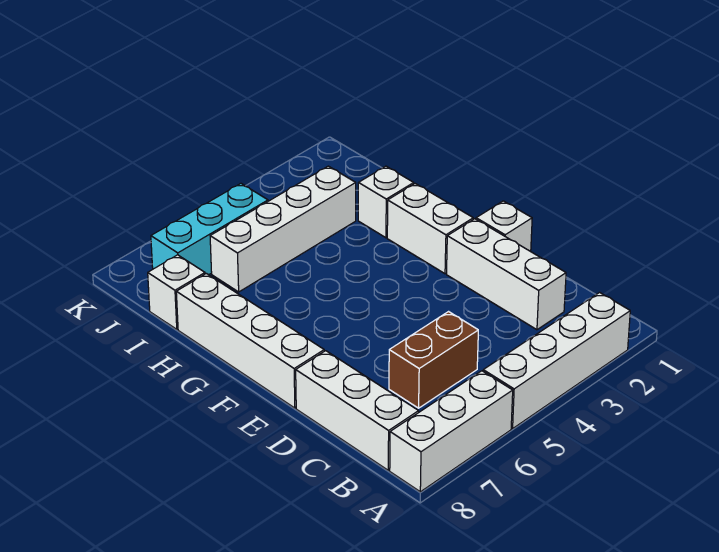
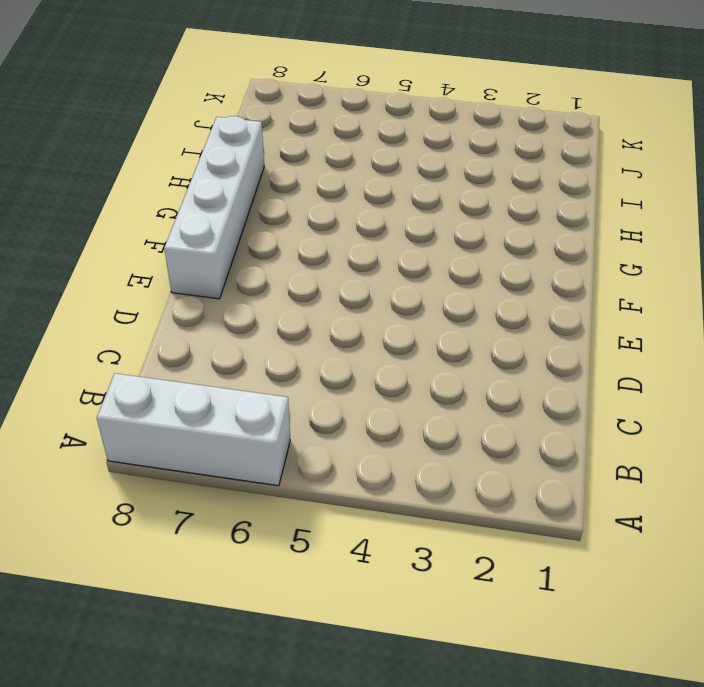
none -> white 1x4 brick [483,293,630,429]
none -> white 1x3 brick [296,351,419,470]
none -> white 1x3 brick [447,219,566,330]

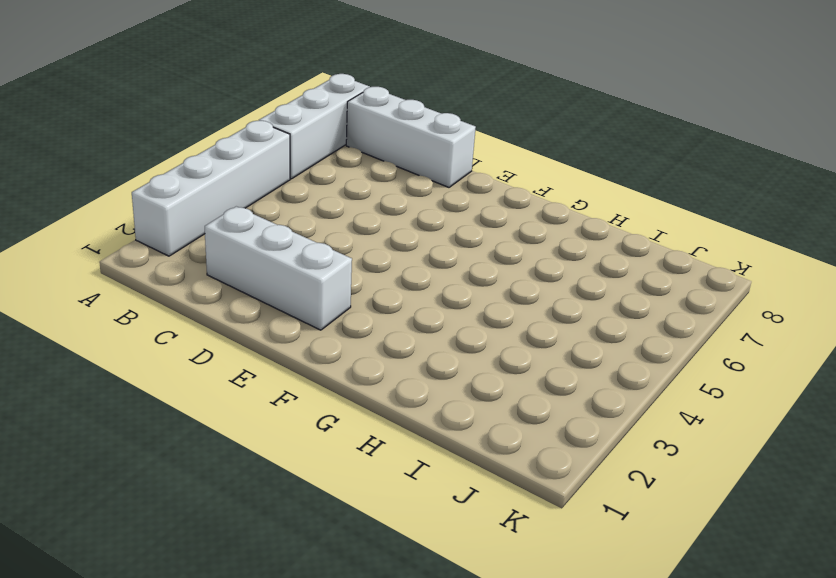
none -> brown 1x2 brick [389,312,478,408]
none -> white 1x1 brick [476,201,532,251]
none -> white 1x4 brick [176,273,324,408]

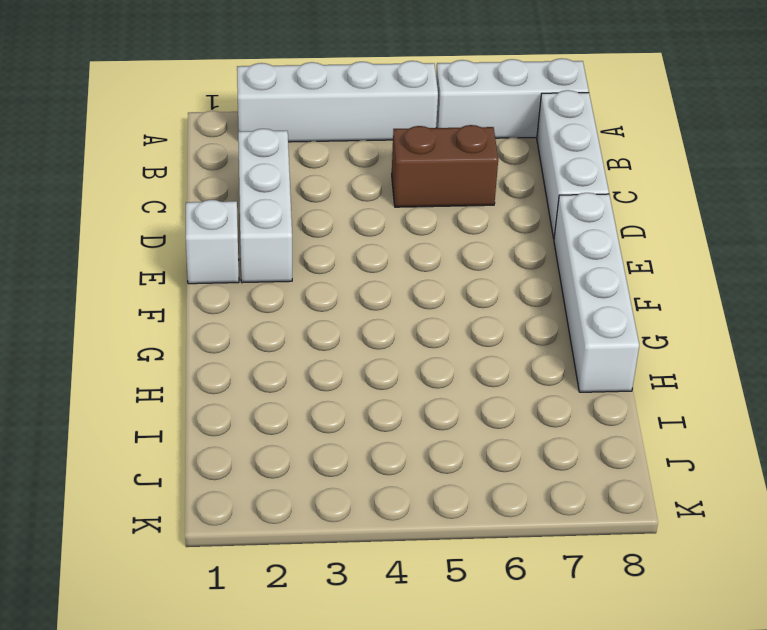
none -> white 1x2 brick [387,184,473,274]
none -> white 1x1 brick [358,166,414,238]
none -> white 1x4 brick [210,166,356,292]

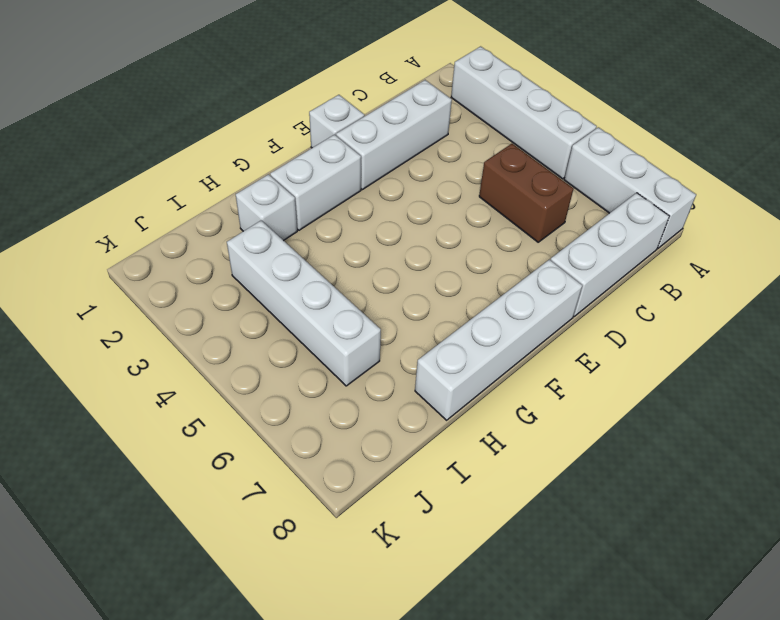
none -> white 1x1 brick [148,255,205,329]
none -> cyan 1x3 brick [151,184,268,275]

